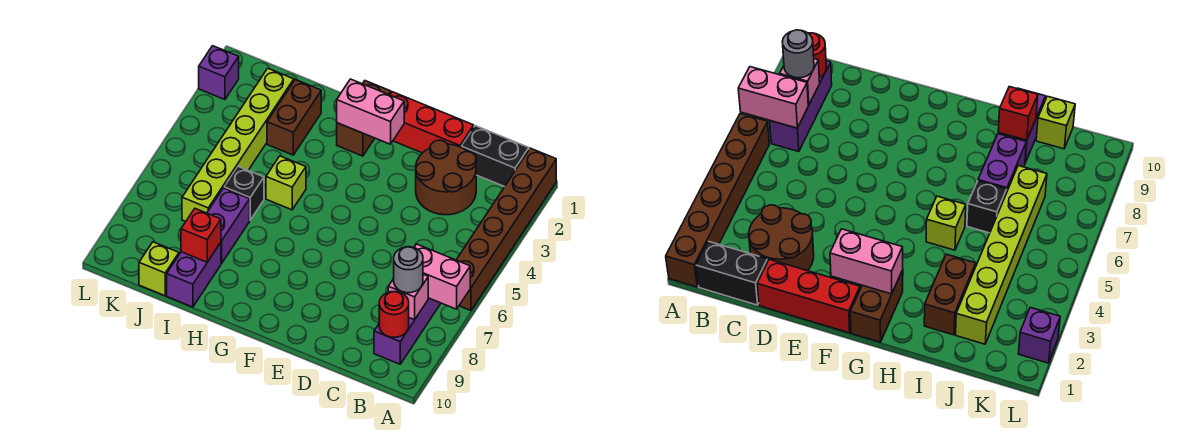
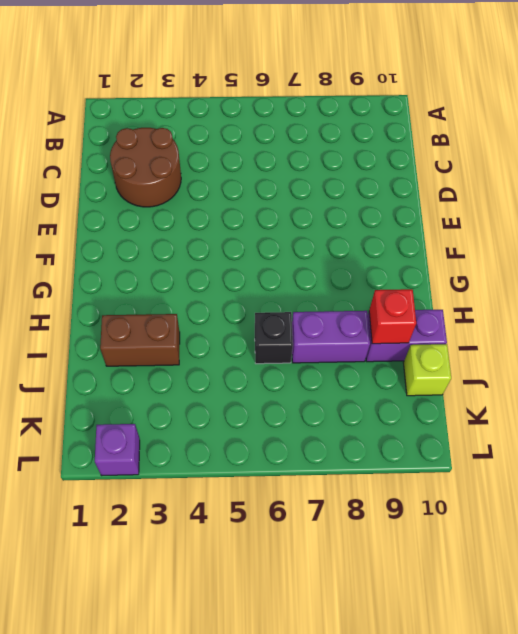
none -> brown 1x6 brick [456,148,556,311]
none -> black 1x2 brick [461,126,529,187]
none -> purple 1x3 brick [374,298,441,364]

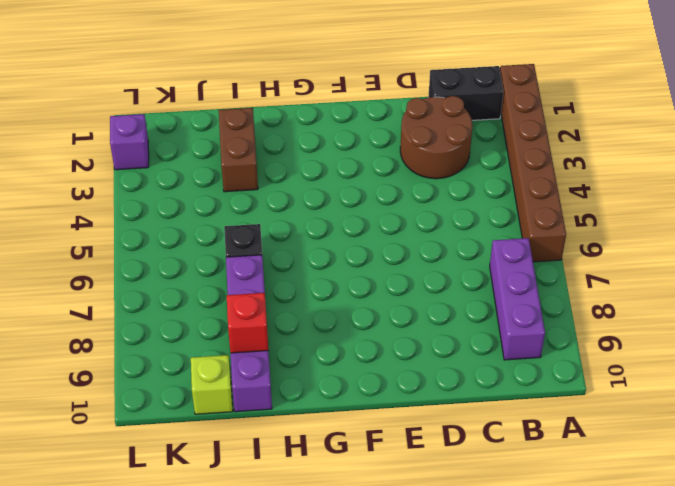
none -> red 1x3 brick [390,92,474,153]
none -> brown 1x2 brick [337,81,391,156]
none -> lime 1x1 brick [266,156,306,210]

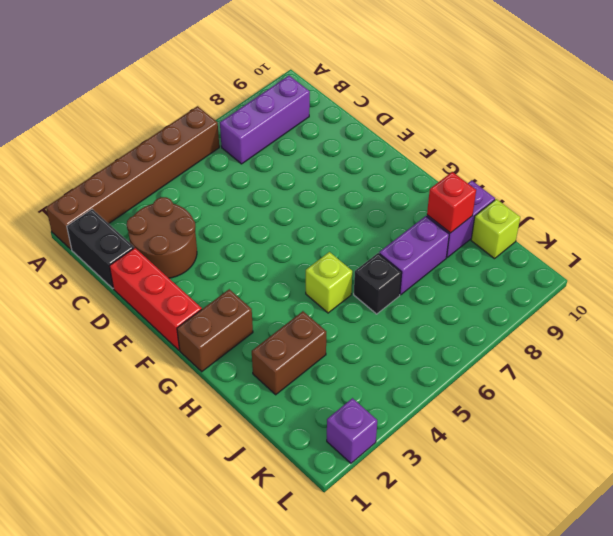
none -> lime 1x6 brick [182,68,294,221]
none -> pink 1x2 brick [414,244,470,309]
none -> pink 1x1 brick [388,274,428,320]

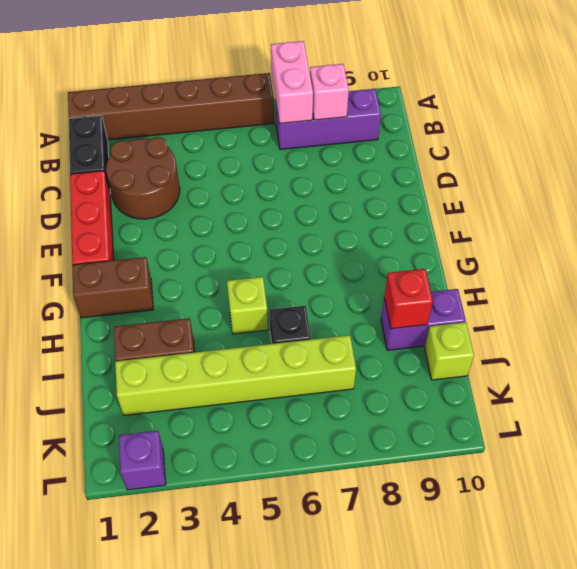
none -> purple 1x2 brick [207,188,250,264]
none -> red 1x1 round brick [379,292,409,337]
none -> pink 1x2 brick [337,79,404,144]

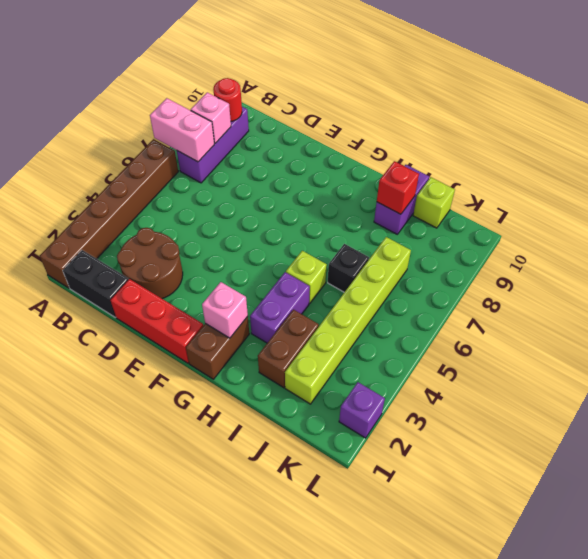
pink 1x1 brick [202,282,248,338] -> pink 1x2 brick [337,79,404,144]
purple 1x2 brick [250,272,310,343] -> purple 1x2 brick moved to [207,188,250,264]
none -> grey 1x1 round brick [394,247,423,293]

